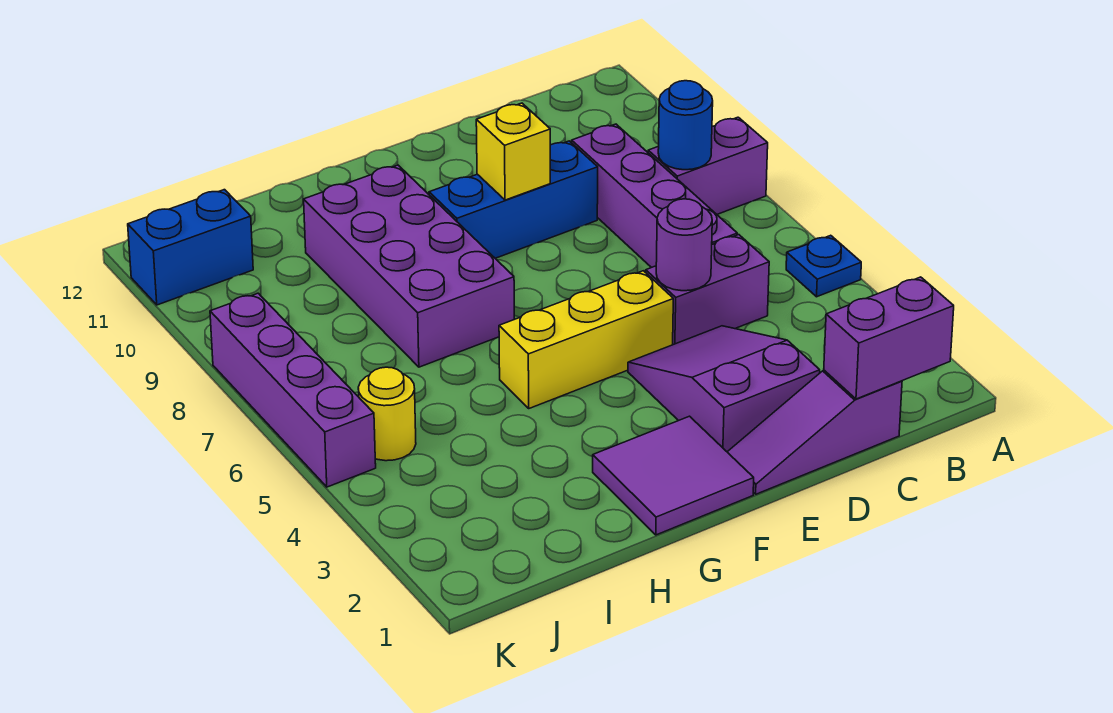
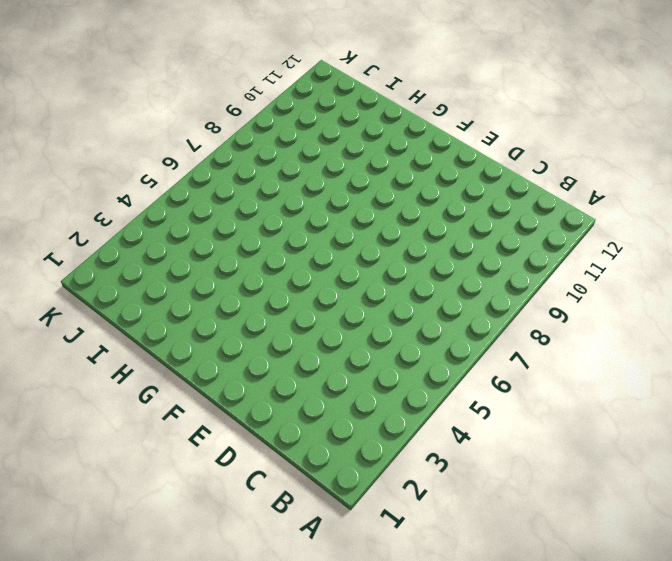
none -> blue 1x1 plate [786,235,861,297]
none -> purple 1x2 brick [648,117,768,214]
none -> purple 1x3 slope [728,370,902,494]

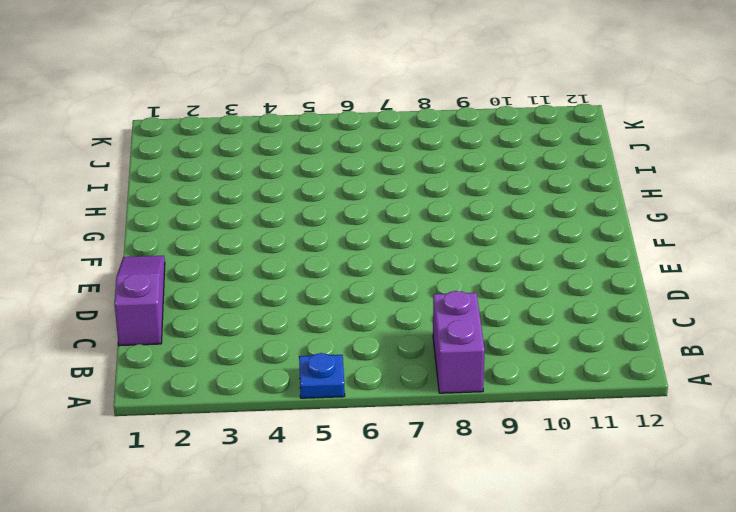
none -> purple 1x2 brick [646,235,769,345]
none -> purple 1x4 brick [572,124,737,268]
none -> purple 2x3 slope [628,326,820,452]

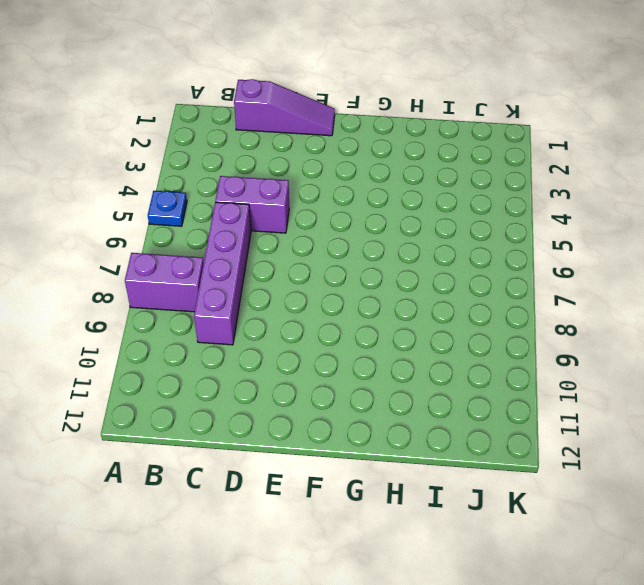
none -> purple 2x3 slope [628,326,820,452]
none -> blue 1x3 brick [429,141,598,258]
none -> yellow 1x3 brick [499,271,673,408]

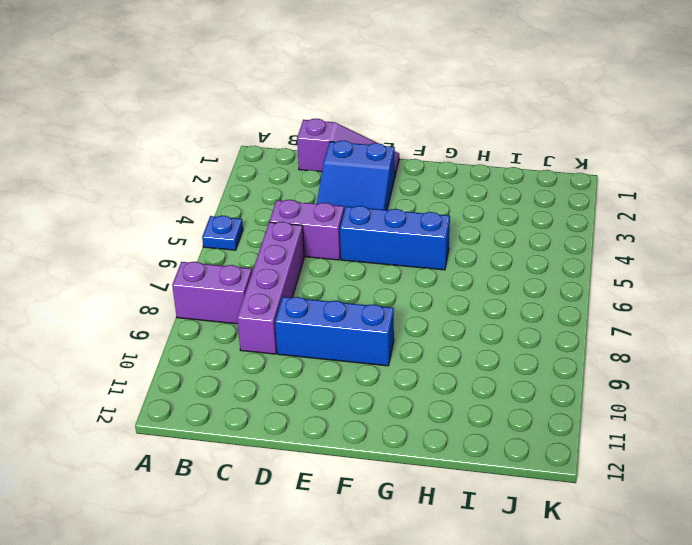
blue 2x3 slope [317,141,395,211] -> purple 2x3 slope [628,326,820,452]
blue 1x3 brick [340,206,450,270] -> yellow 1x3 brick [499,271,673,408]
none -> purple 2x2 tile [593,416,754,535]
none -> purple 2x4 brick [304,165,514,367]
none -> yellow 1x1 round brick [358,367,416,461]

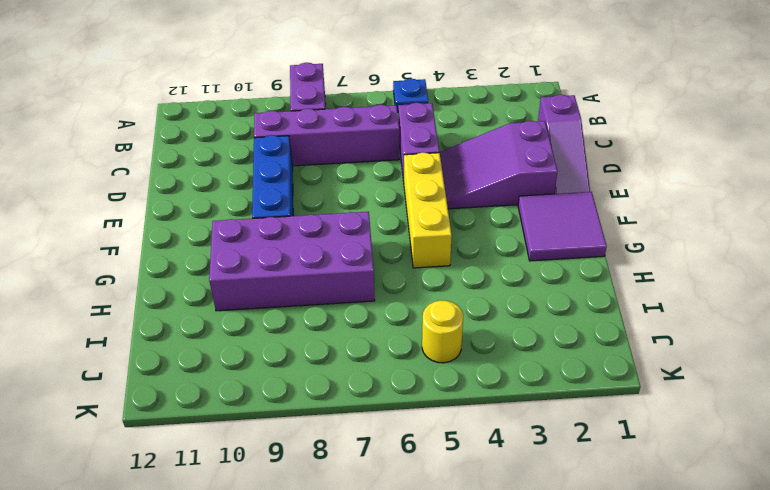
none -> blue 1x2 brick [128,190,253,305]
none -> purple 1x4 brick [210,293,376,487]
none -> purple 1x2 brick [824,277,954,399]

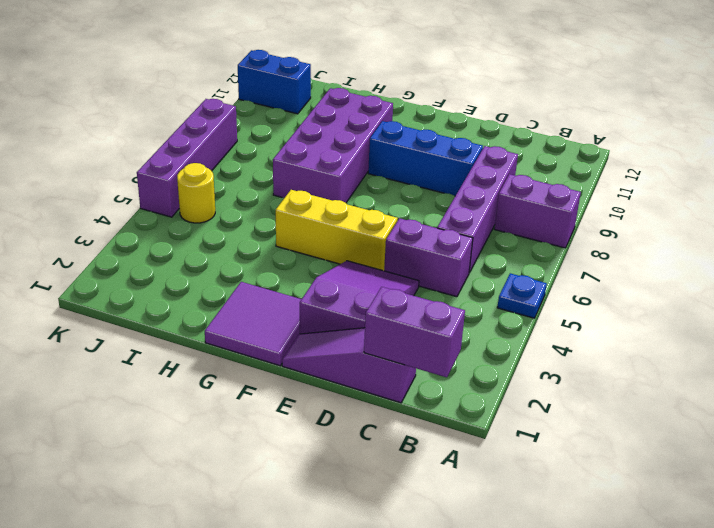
none -> blue 1x1 round brick [658,81,713,170]
none -> purple 1x1 round brick [656,199,712,291]
none -> yellow 1x1 brick [476,103,550,200]

